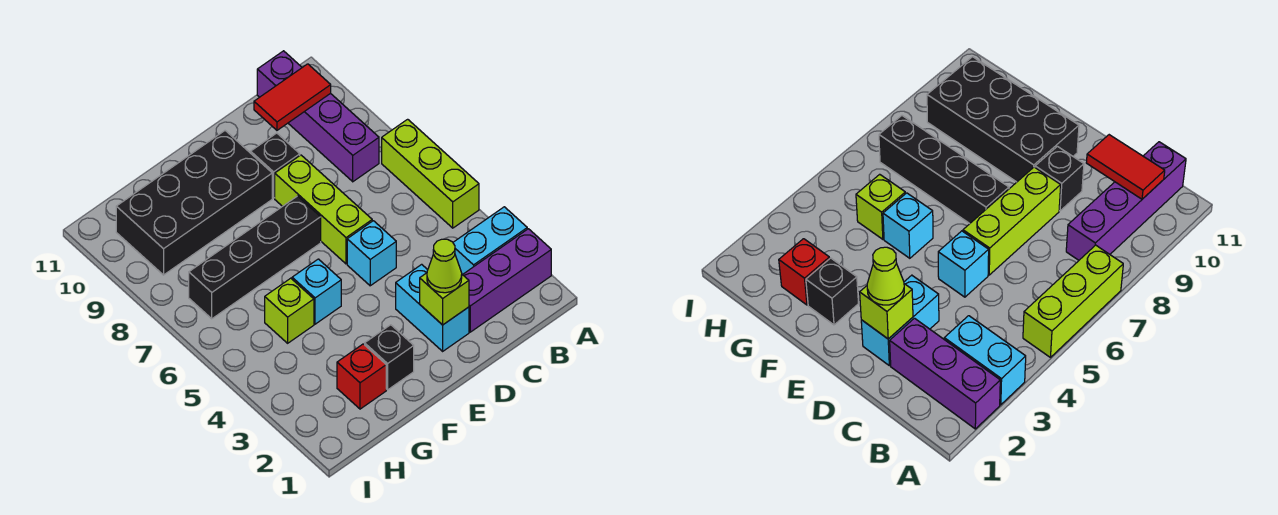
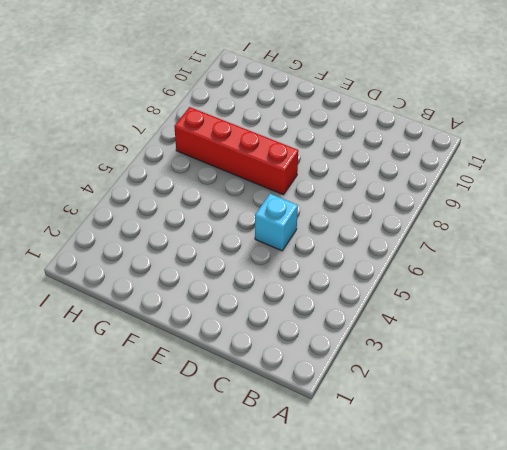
red 1x4 brick [174,107,298,195] -> black 1x4 brick [189,196,321,319]
none -> purple 1x3 brick [463,229,551,332]
none -> cyan 1x2 brick [453,207,527,275]
none -> lime 1x3 brick [382,119,479,228]

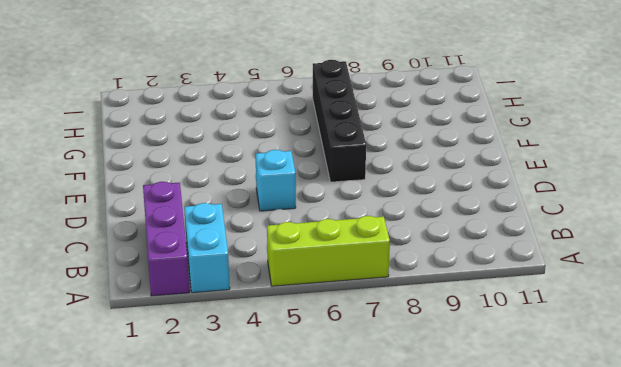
none -> purple 1x4 brick [257,51,379,182]
none -> cyan 1x2 brick [396,264,469,351]
none -> lime 1x3 brick [275,155,372,264]

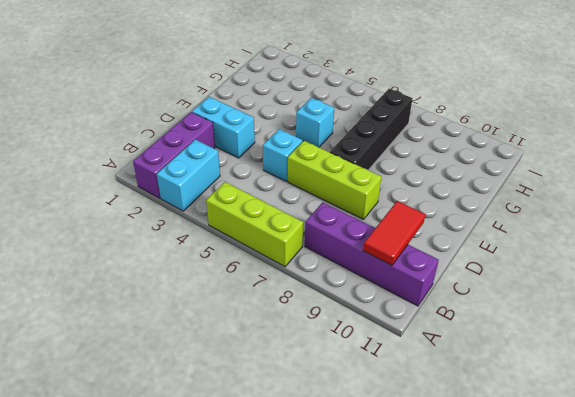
none -> black 1x1 brick [251,133,300,198]
none -> black 2x4 brick [116,131,272,275]
none -> black 1x1 brick [365,325,414,390]

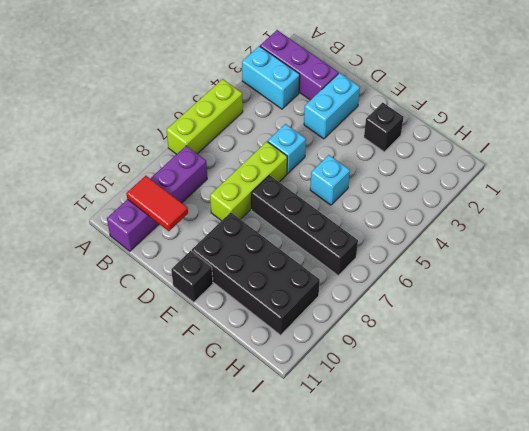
black 1x1 brick [171,251,213,302] -> black 1x1 brick moved to [251,133,300,198]
none -> red 1x1 brick [337,344,386,409]
none -> lime 1x1 brick [265,278,314,343]
none -> lime 1x1 brick [420,273,469,325]

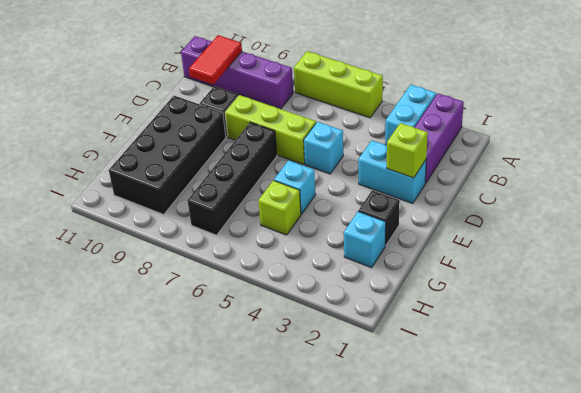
cyan 1x1 brick [344,212,386,268] -> red 1x1 brick [337,344,386,409]
none -> lime 1x1 cone [427,239,462,293]

